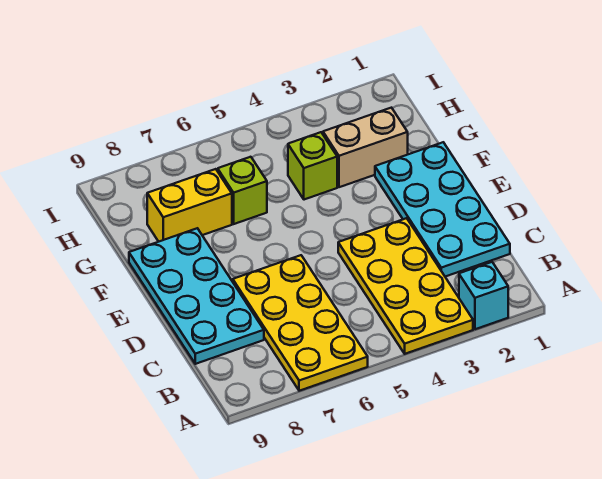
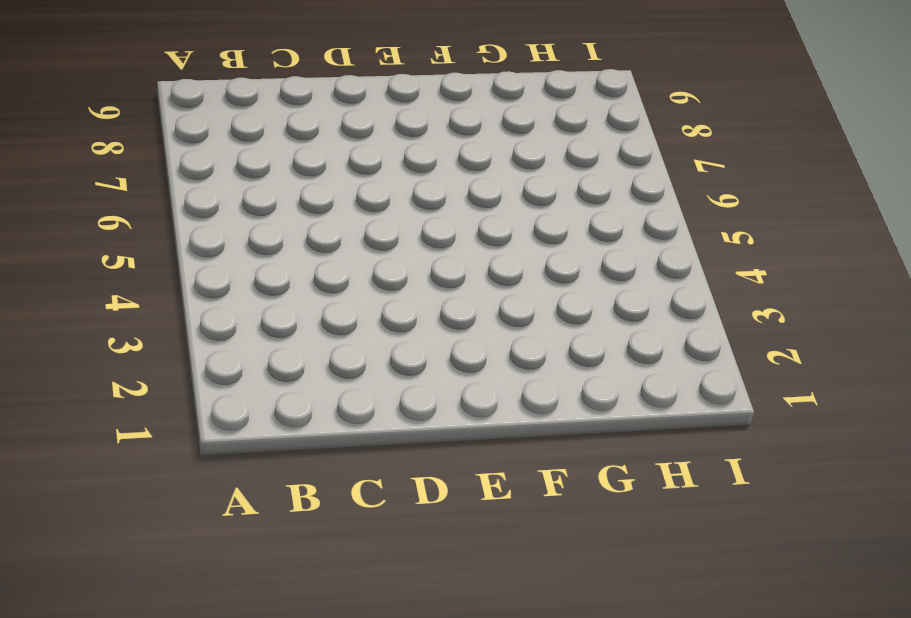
none -> cyan 1x1 brick [459,262,508,329]
none -> yellow 2x4 plate [338,218,473,354]

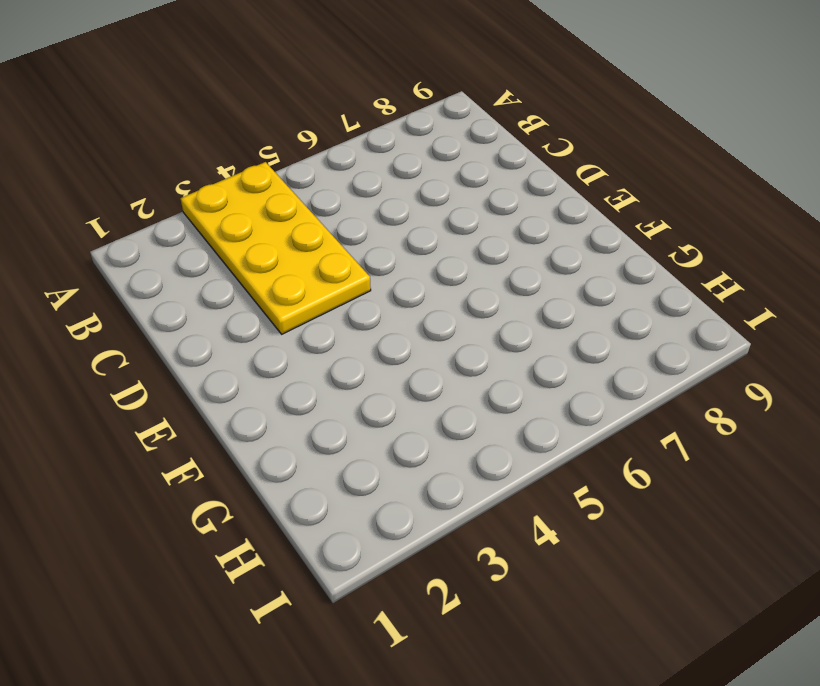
none -> cyan 1x1 brick [459,262,508,329]
none -> yellow 2x4 plate [233,255,368,391]

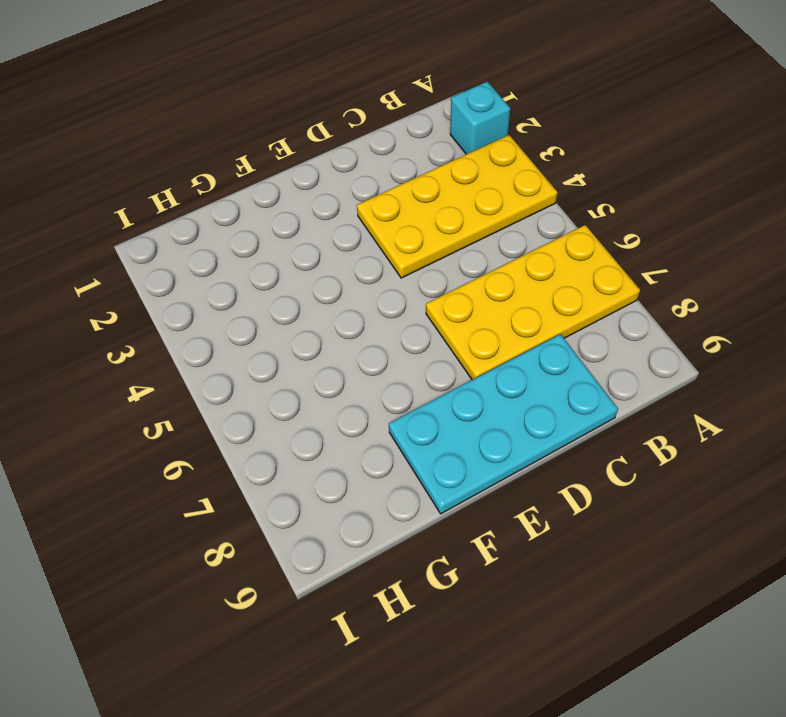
none -> cyan 2x4 plate [375,142,510,277]
none -> tan 1x2 brick [323,108,408,187]

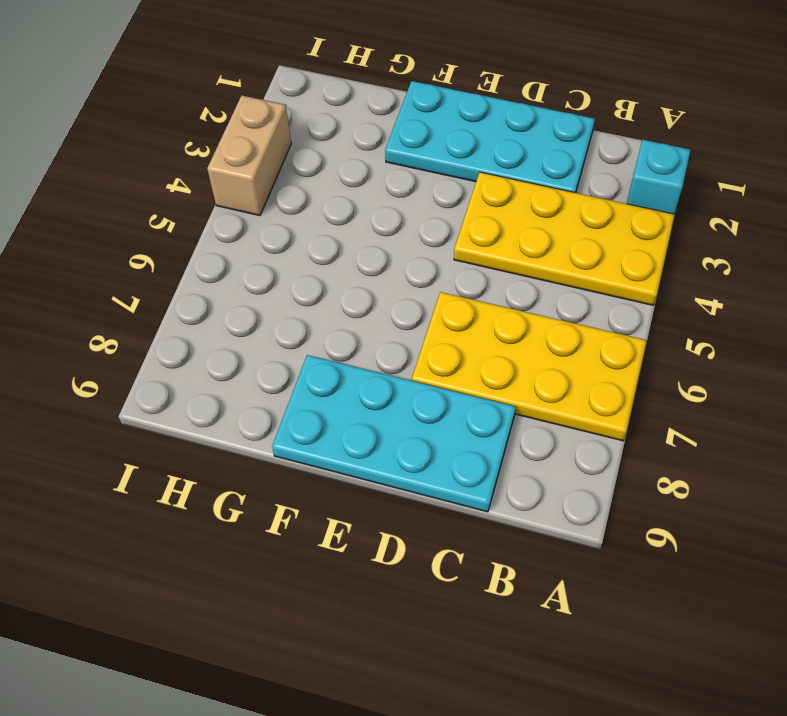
tan 1x2 brick [207,96,291,216] -> tan 1x2 brick moved to [323,108,408,187]
none -> lime 1x1 brick [288,132,337,200]
none -> lime 1x1 brick [218,157,267,224]

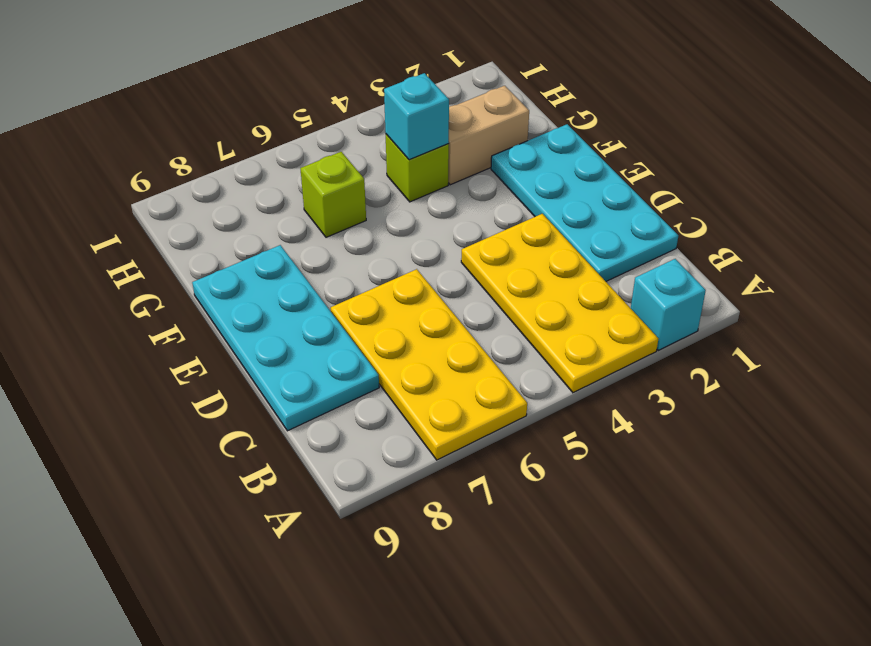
cyan 1x1 brick [384,73,449,160] -> none
none -> yellow 1x2 brick [147,169,232,242]

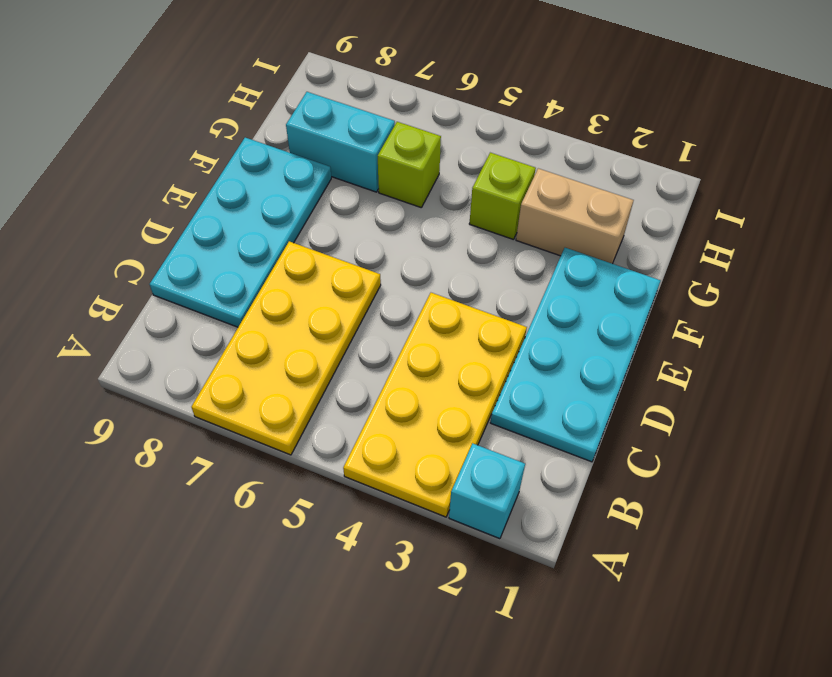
cyan 1x2 brick [286,92,395,192] -> yellow 1x2 brick [147,169,232,242]

